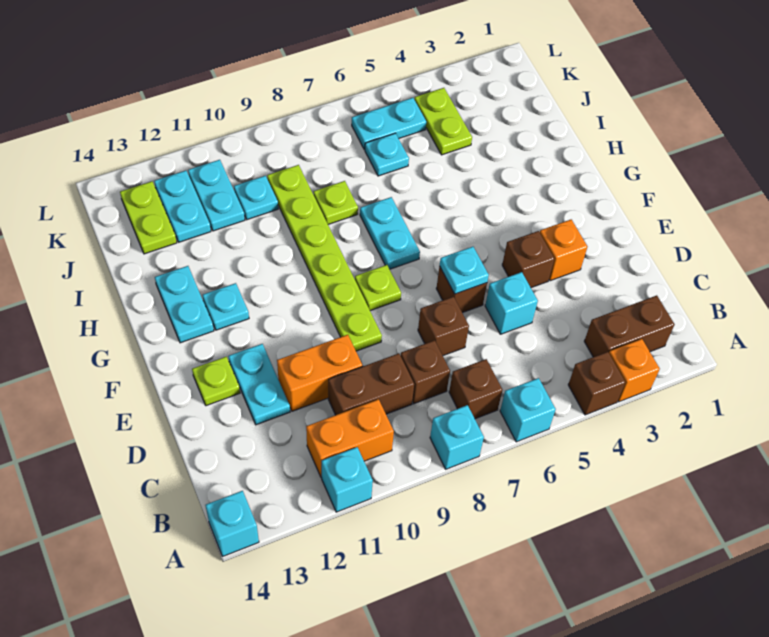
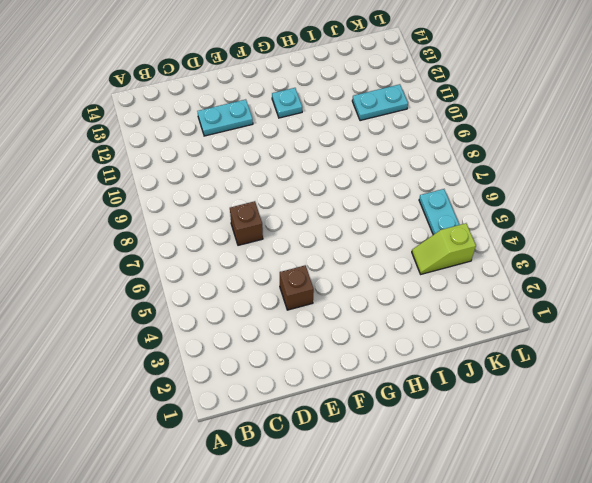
lime 1x2 slope [412,223,476,274] -> lime 1x2 plate [414,88,472,155]
none -> orange 1x1 brick [609,339,660,402]
none -> brown 1x1 brick [568,352,625,415]
none -> cyan 1x1 brick [500,378,556,442]
none -> cyan 1x1 brick [430,405,484,469]

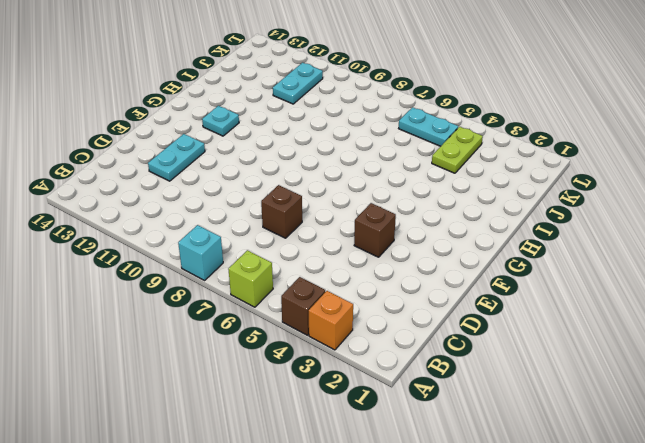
lime 1x1 brick [228,250,273,307] -> cyan 1x1 brick [500,378,556,442]
none -> cyan 1x1 brick [322,447,373,512]
none -> cyan 1x1 brick [205,491,259,557]
none -> brown 1x2 brick [584,295,675,357]
none -> brown 1x1 brick [449,359,502,419]

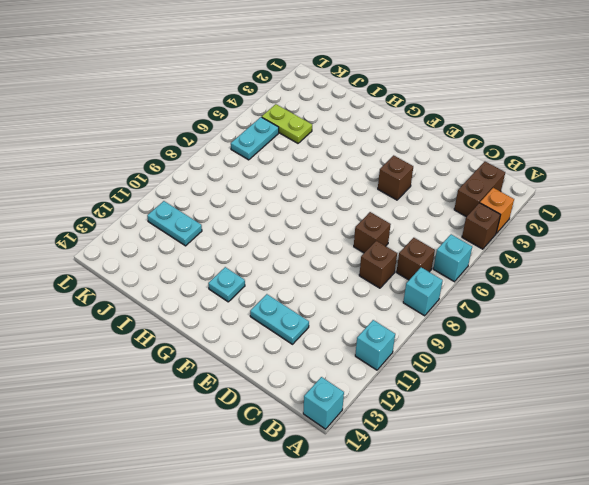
none -> orange 1x2 brick [306,399,394,478]
none -> brown 1x2 brick [328,353,414,415]
none -> cyan 1x1 brick [485,272,538,334]
none -> orange 1x2 brick [277,335,362,411]

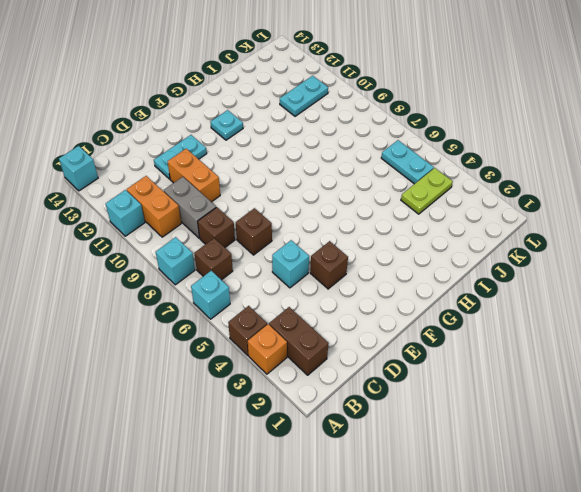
grey 1x2 brick [164,177,216,238] -> brown 1x2 brick [328,353,414,415]
none -> orange 1x1 brick [540,220,587,281]
none -> brown 1x1 brick [436,266,487,313]
none -> lime 1x6 plate [267,165,382,351]
none -> lime 1x1 plate [192,357,240,406]

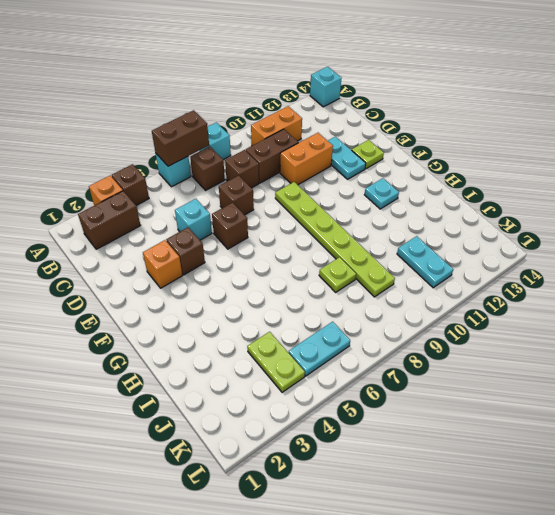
brown 1x2 brick [152,110,209,166] -> none
none -> cyan 1x1 brick [322,447,373,512]
none -> lime 1x1 plate [355,265,401,311]
none -> cyan 1x2 plate [360,197,420,269]
none -> cyan 1x2 plate [155,266,214,343]

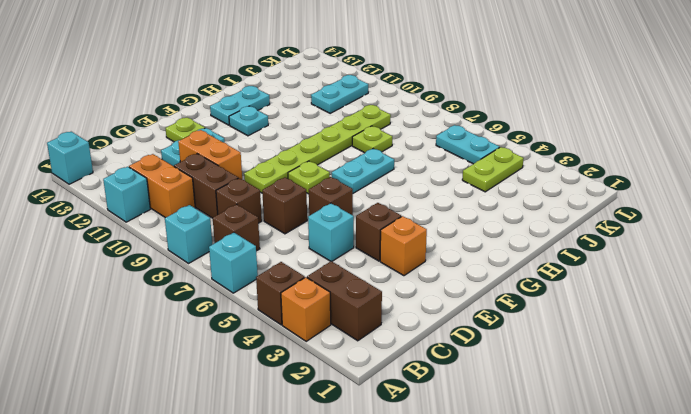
none -> cyan 1x1 plate [365,133,409,176]
none -> cyan 1x1 plate [234,176,278,220]
none -> cyan 1x2 plate [154,171,211,242]
none -> lime 1x2 plate [120,181,177,254]

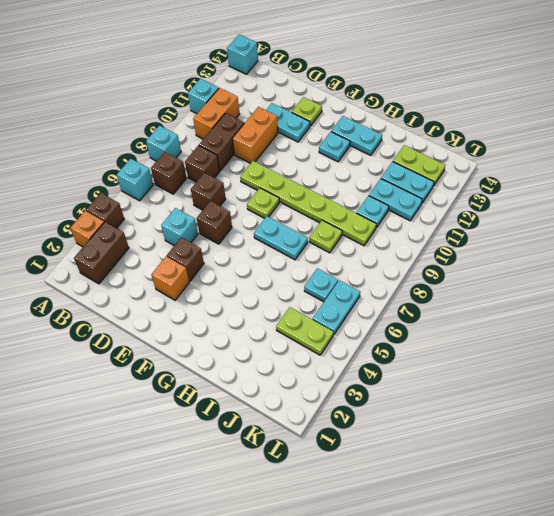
none -> cyan 1x1 plate [440,247,489,294]

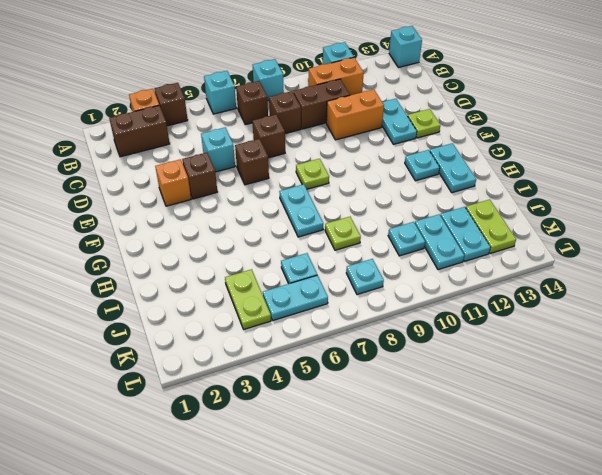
cyan 1x1 plate [346,259,384,295] -> cyan 1x1 plate moved to [440,247,489,294]
none -> lime 1x6 plate [267,165,382,351]

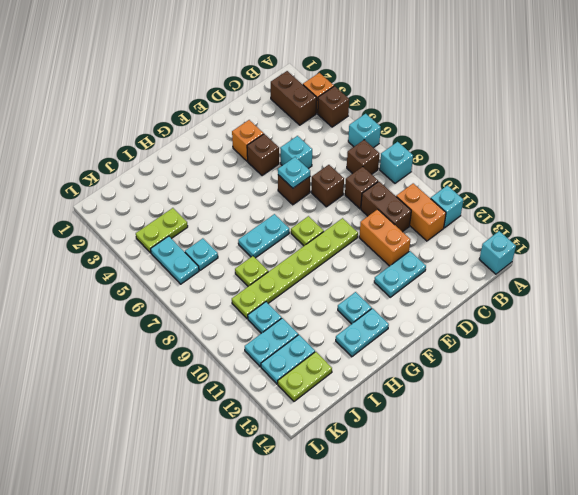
none -> lime 1x1 plate [192,357,240,406]

